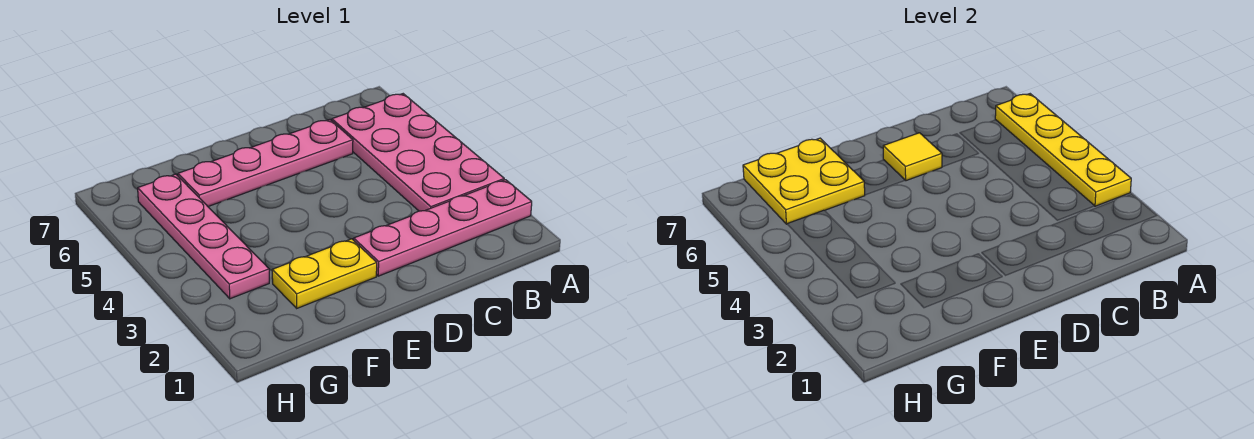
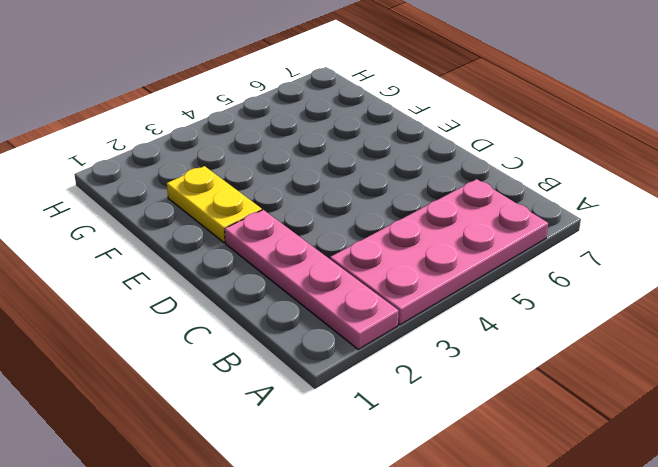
none -> pink 1x4 plate [178,120,353,206]
none -> pink 1x4 plate [138,174,269,299]

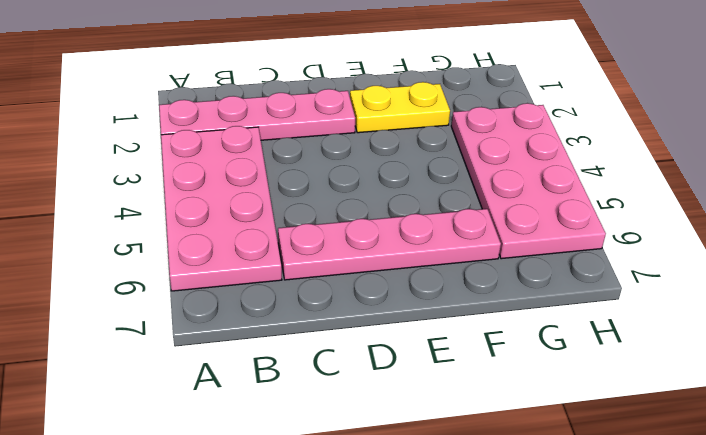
pink 2x4 plate [451,103,606,259] -> pink 1x4 plate [138,174,269,299]
none -> yellow 1x4 plate [995,94,1131,206]
none -> yellow 1x1 tile [883,133,942,181]

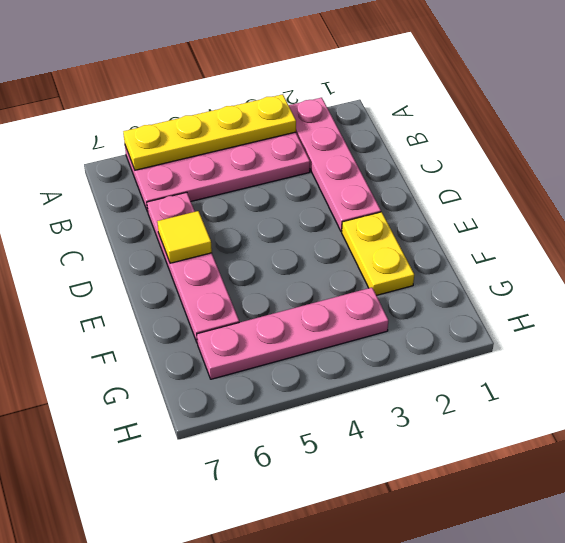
none -> yellow 2x2 plate [743,138,865,224]

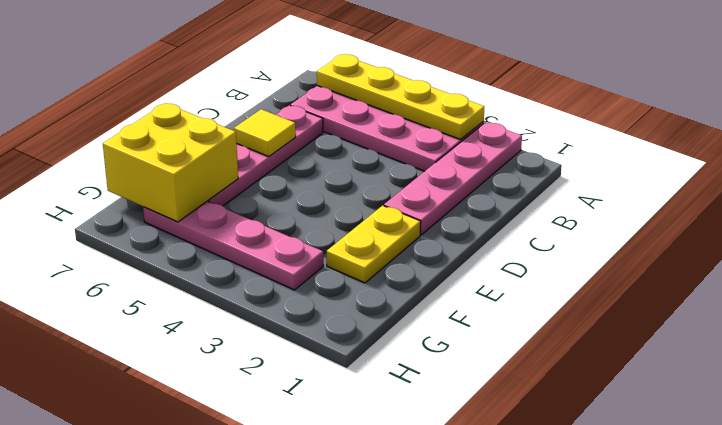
yellow 2x2 brick [103,103,238,222] -> yellow 2x2 plate [743,138,865,224]

